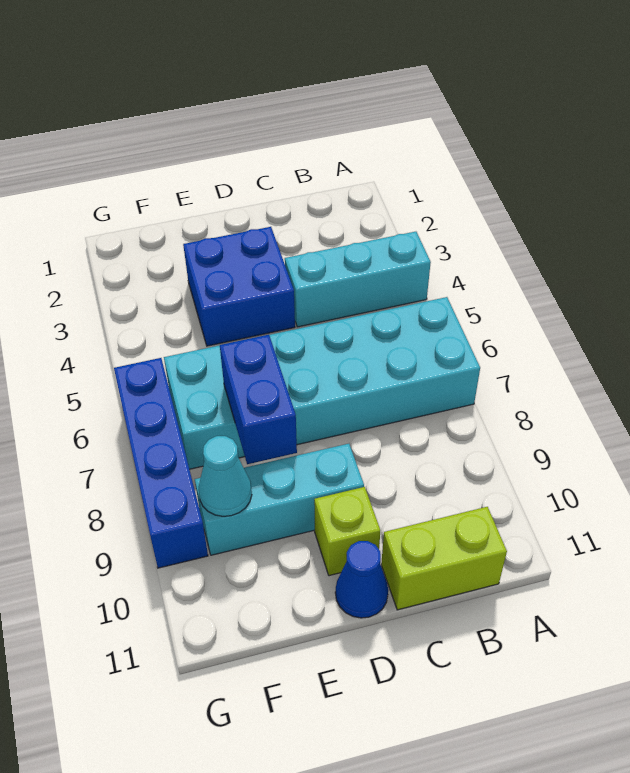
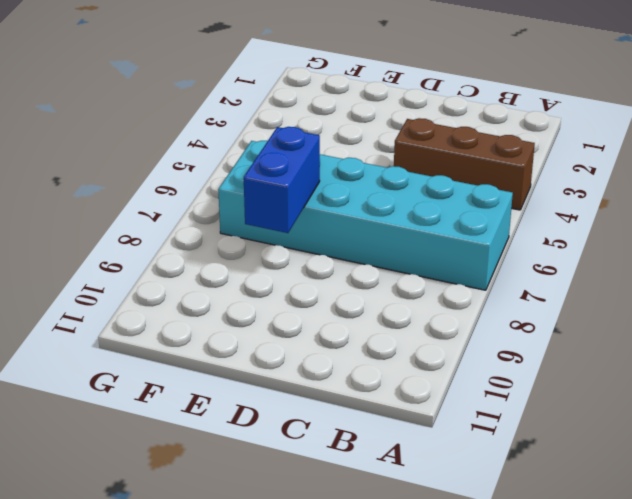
brown 1x3 brick [394,118,535,210] -> cyan 1x3 brick [285,232,431,327]
none -> lime 1x2 brick [381,507,507,610]
none -> blue 2x2 brick [183,227,295,346]

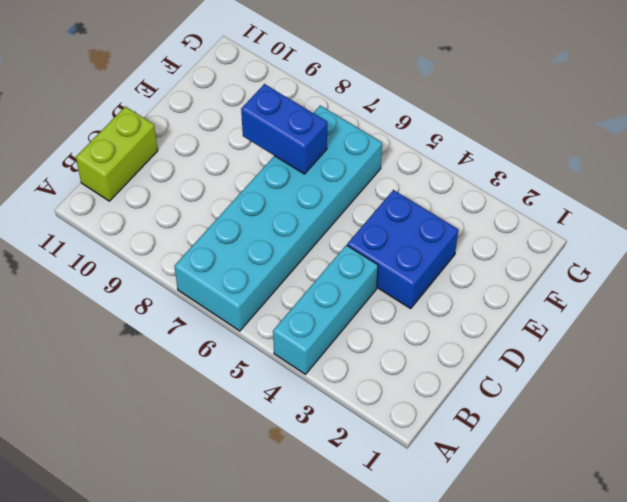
none -> cyan 1x3 brick [195,444,364,555]
none -> lime 1x1 brick [314,487,380,576]

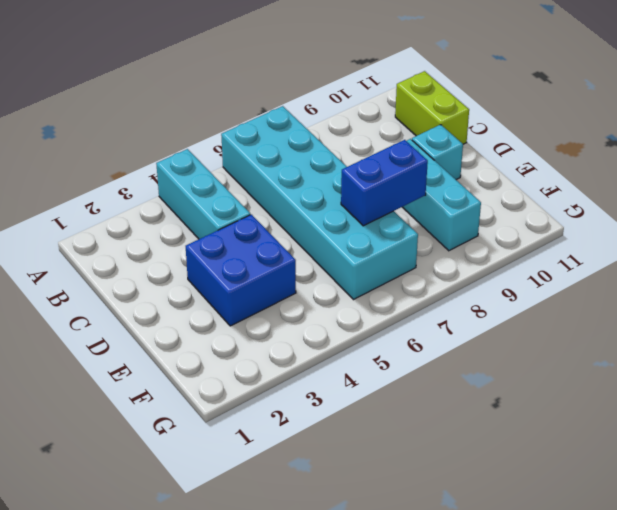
cyan 1x1 brick [412,125,463,180] -> lime 1x1 brick [314,487,380,576]
none -> blue 1x1 cone [335,541,388,618]
none -> blue 1x4 brick [114,358,208,568]

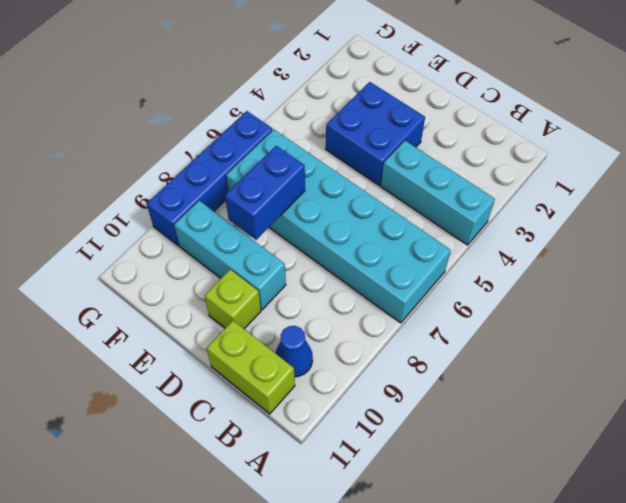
blue 1x1 cone [275,326,313,377] -> blue 1x1 cone moved to [335,541,388,618]
none -> cyan 1x1 cone [199,436,252,516]

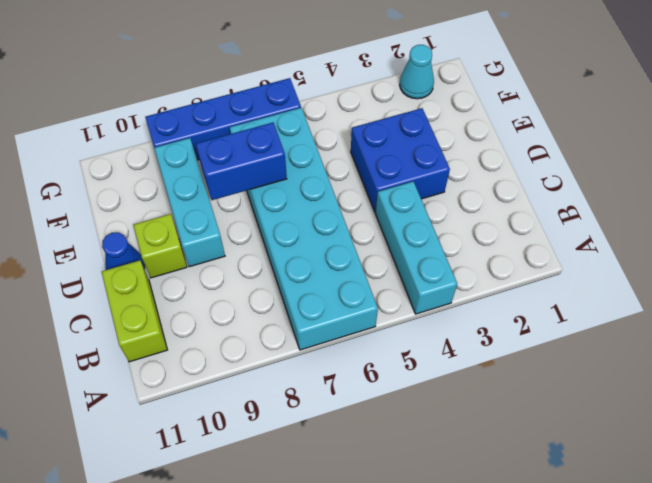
cyan 1x1 cone [400,45,434,99] -> cyan 1x1 cone moved to [199,436,252,516]

